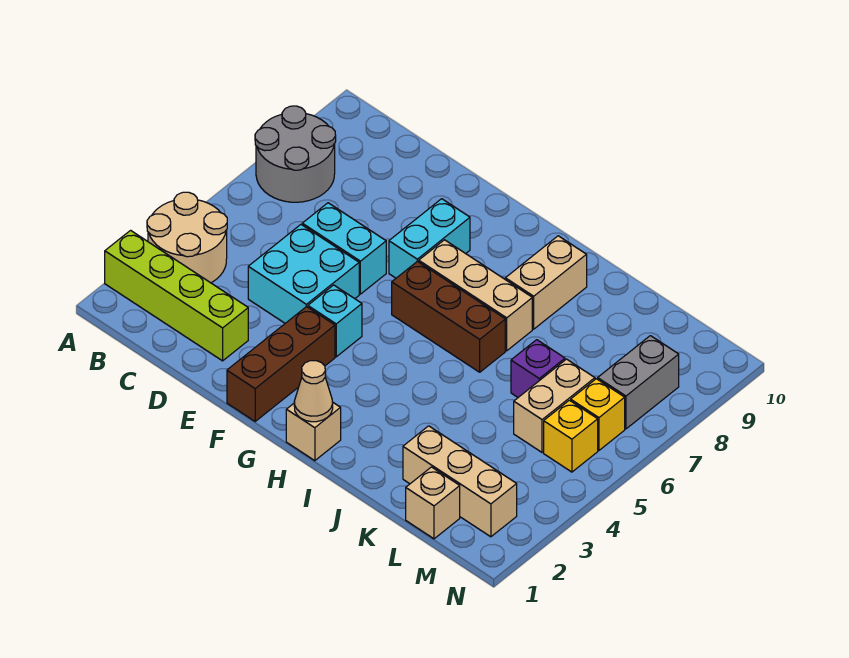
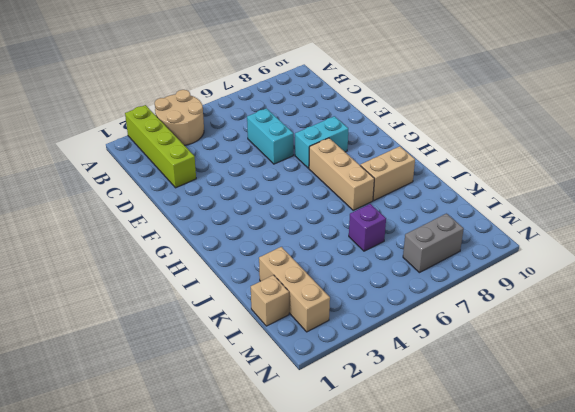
none -> grey 2x2 round brick [255,106,336,202]
none -> cyan 2x2 brick [248,225,359,323]
none -> brown 1x3 brick [227,307,335,421]

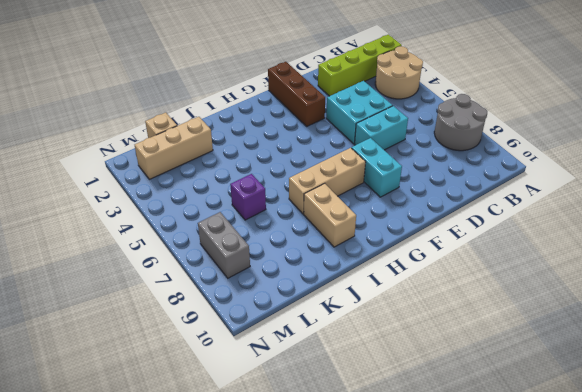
none -> cyan 1x1 brick [308,285,362,357]
none -> brown 1x3 brick [392,261,505,372]
none -> tan 1x1 brick [286,402,341,461]

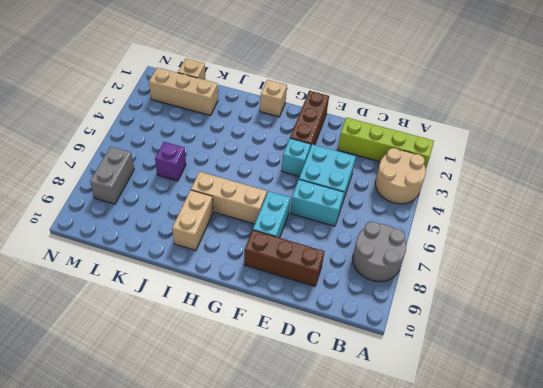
brown 1x3 brick [244,230,325,286] -> brown 1x3 brick moved to [392,261,505,372]
none -> tan 1x2 brick [514,359,595,452]
none -> yellow 1x1 brick [544,400,598,472]
none -> yellow 1x1 brick [571,379,625,450]

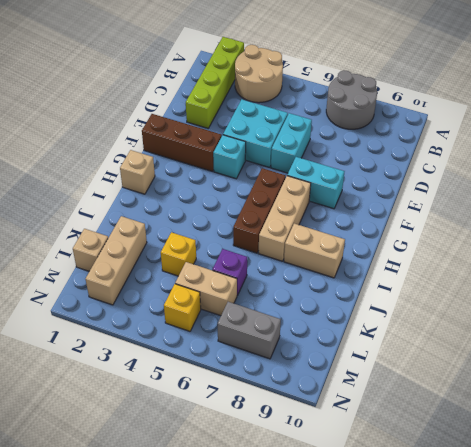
yellow 1x1 brick [161,232,196,276] -> yellow 1x1 brick moved to [571,379,625,450]
none -> tan 1x1 cone [294,361,333,422]

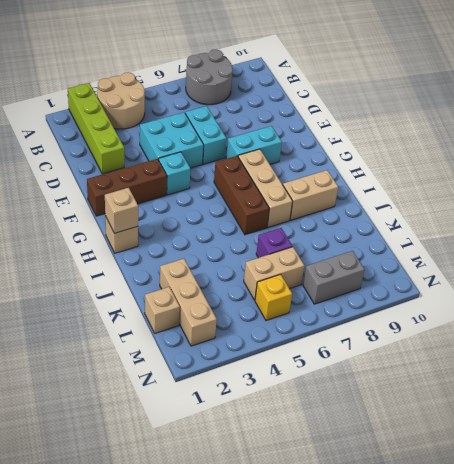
tan 1x1 brick [105,188,138,233] -> tan 1x1 cone [294,361,333,422]
none -> yellow 1x1 brick [571,379,625,450]

